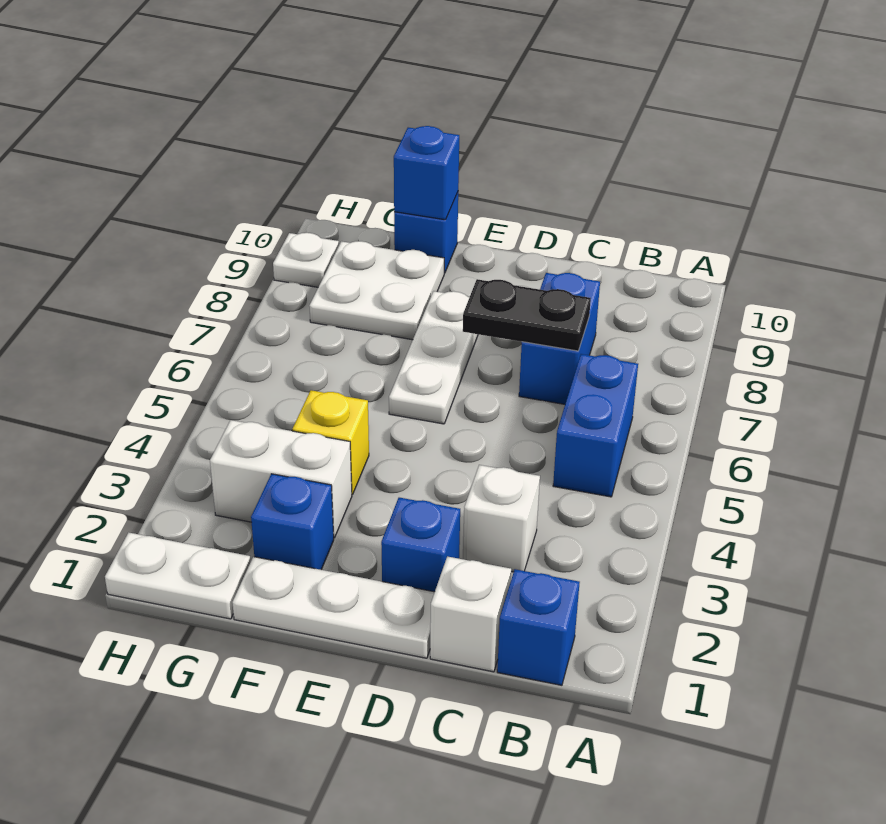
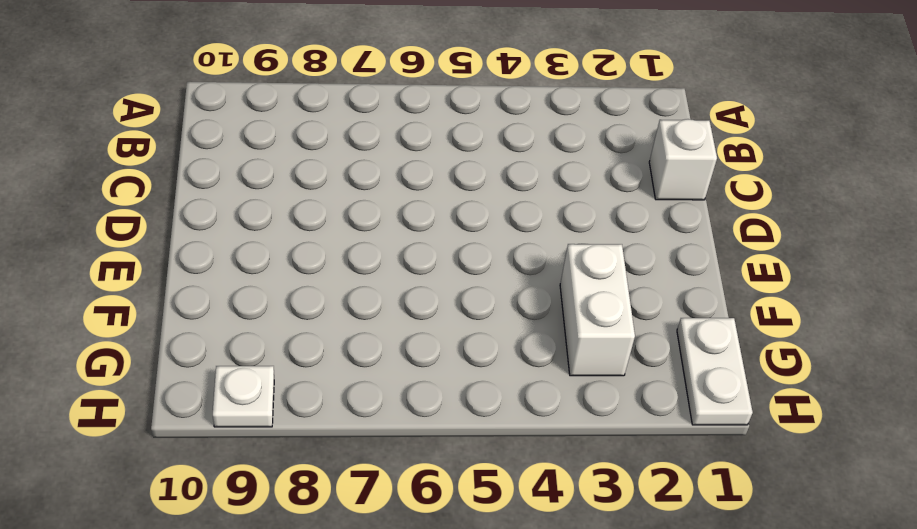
none -> blue 1x1 brick [497,569,580,685]
none -> blue 1x2 brick [553,354,638,497]
none -> white 1x1 brick [463,465,540,572]

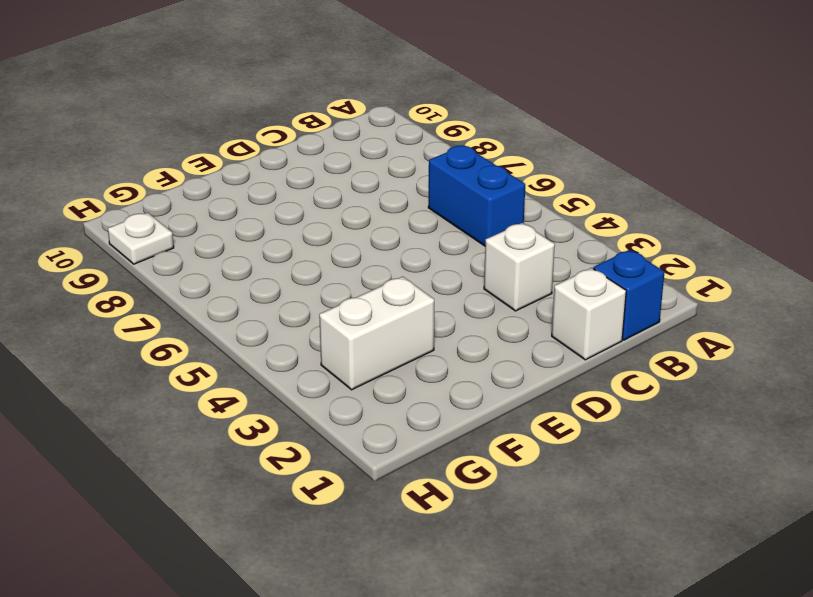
none -> blue 1x2 brick [519,273,600,404]
none -> white 1x3 plate [232,557,435,658]
none -> blue 1x1 brick [381,498,460,592]

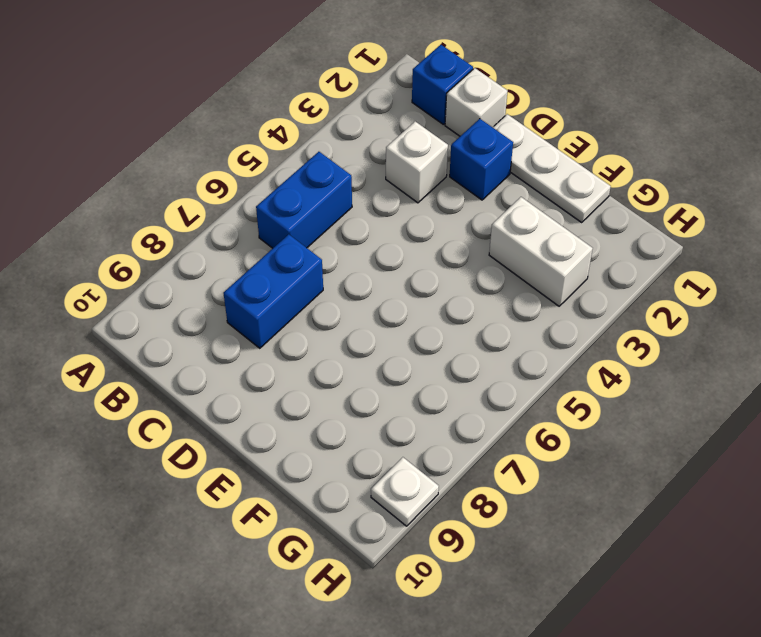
none -> white 1x3 plate [389,291,478,424]
none -> blue 1x1 brick [251,474,334,570]
none -> yellow 1x1 brick [292,390,369,494]

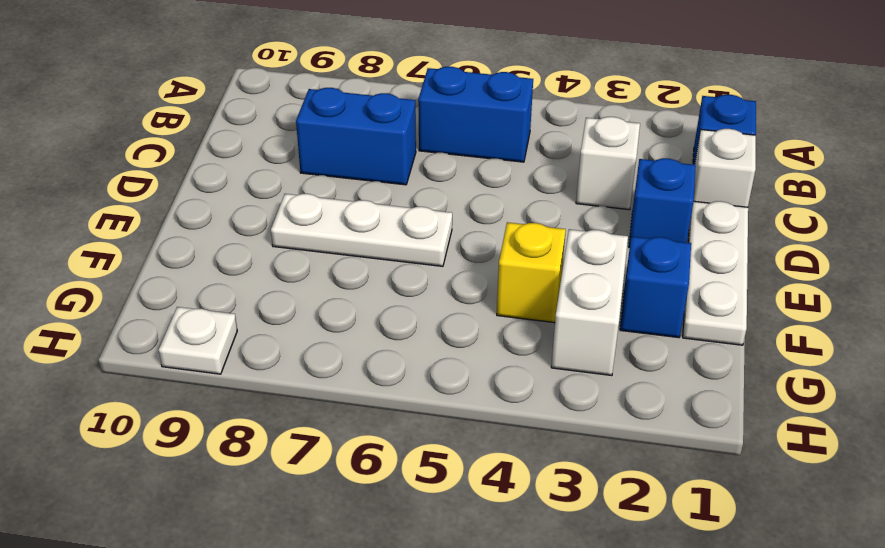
none -> white 2x2 plate [309,241,444,340]
none -> blue 1x1 brick [394,192,458,273]
none -> white 1x2 plate [105,532,251,619]

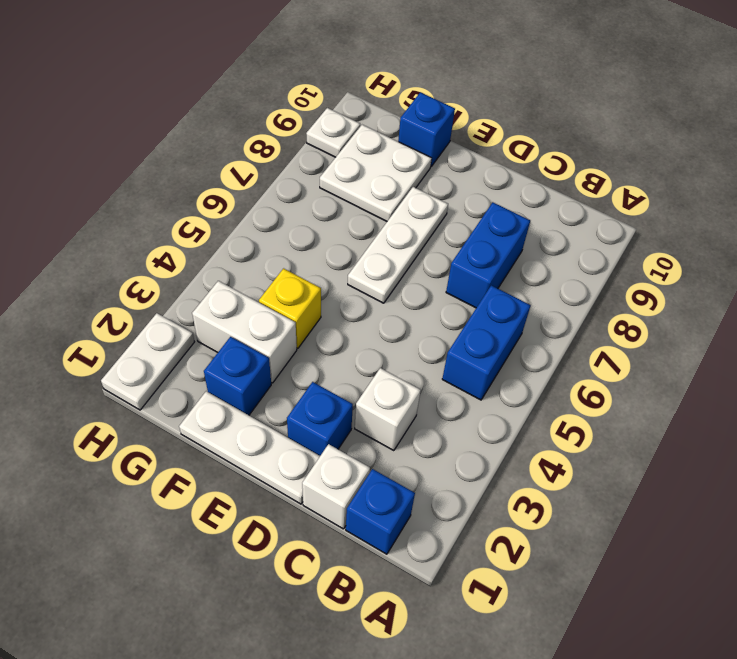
white 1x2 plate [101,313,194,410] -> white 1x2 plate turned to [105,532,251,619]
none -> black 1x2 plate [463,279,591,351]
none -> blue 1x1 brick [394,126,459,220]

